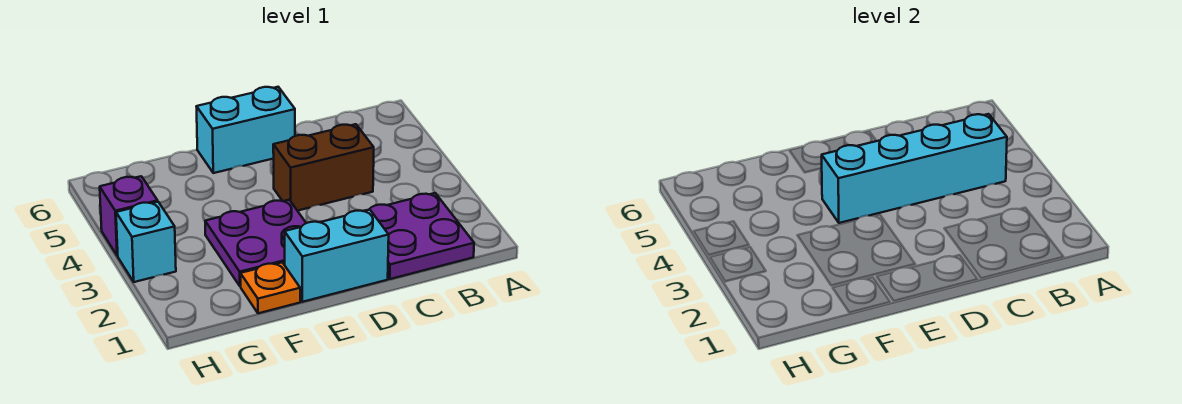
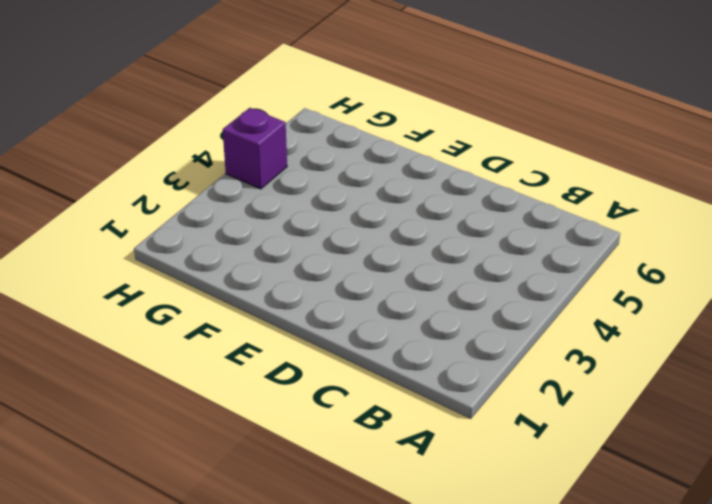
none -> purple 2x2 plate [369,193,474,279]
none -> brown 1x2 brick [273,124,374,211]

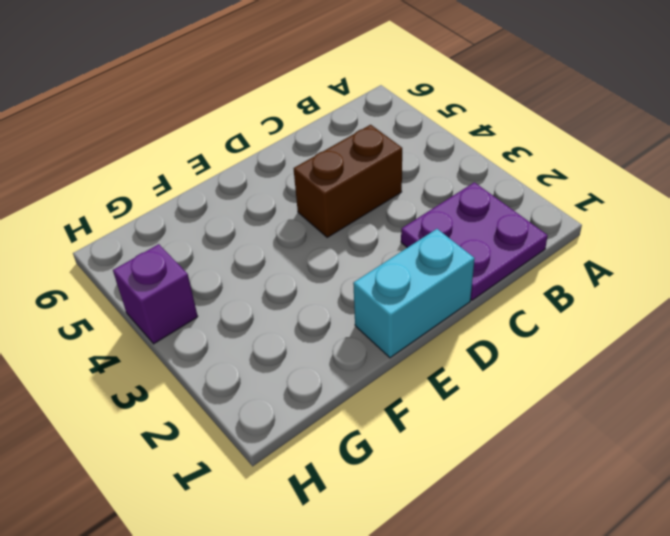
none -> cyan 1x2 brick [196,87,295,173]
none -> purple 2x2 plate [205,200,306,286]

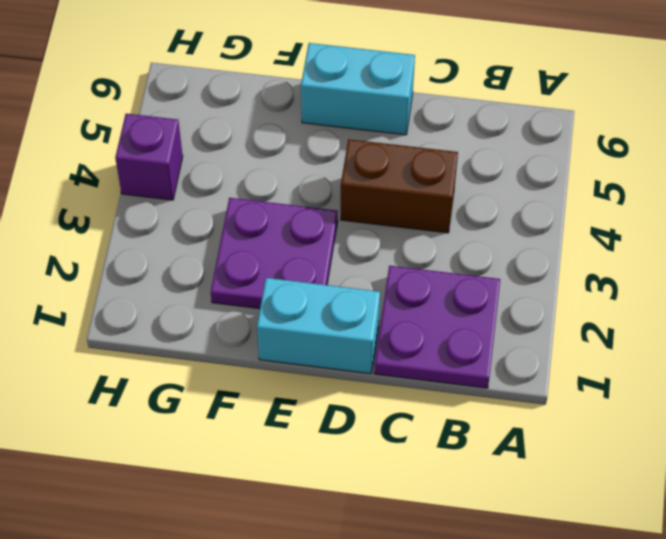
none -> orange 1x1 plate [240,262,300,313]
none -> cyan 1x1 brick [116,202,176,282]

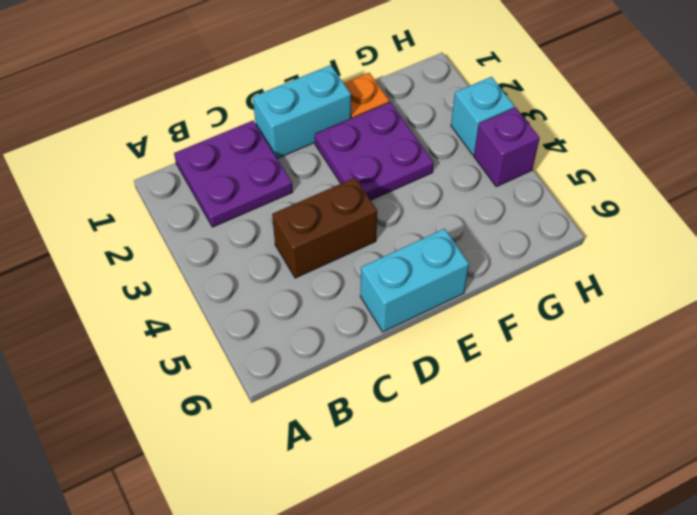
none -> cyan 1x4 brick [821,114,1007,223]

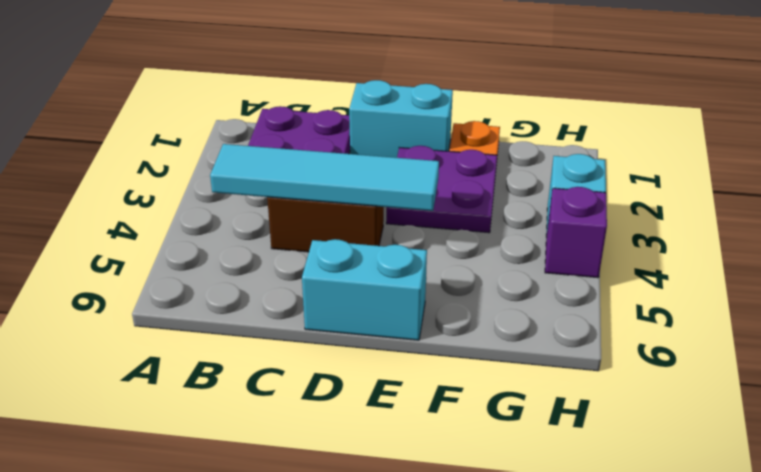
cyan 1x4 tile [210,144,439,211] -> cyan 1x4 brick [821,114,1007,223]

